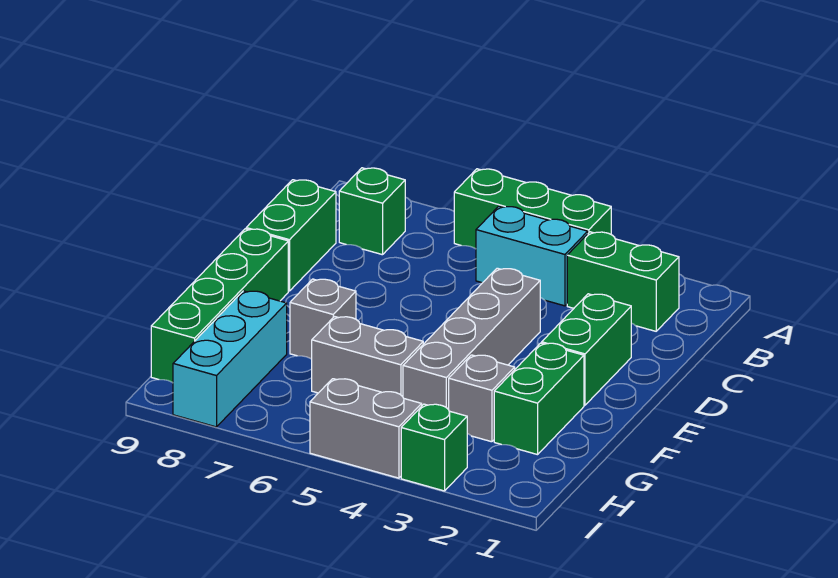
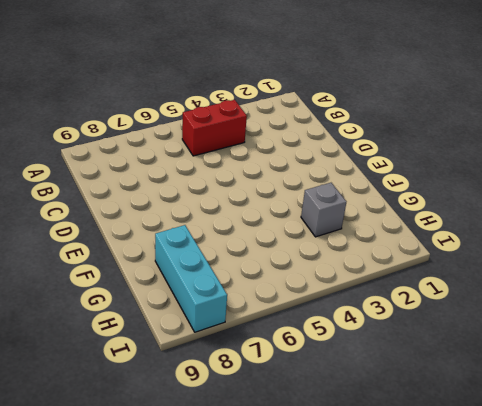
red 1x2 brick [182,100,247,156] -> cyan 1x2 brick [476,206,588,306]
none -> green 1x3 brick [454,169,611,249]
none -> green 1x2 brick [567,232,679,331]
none -> green 1x1 brick [339,168,405,255]

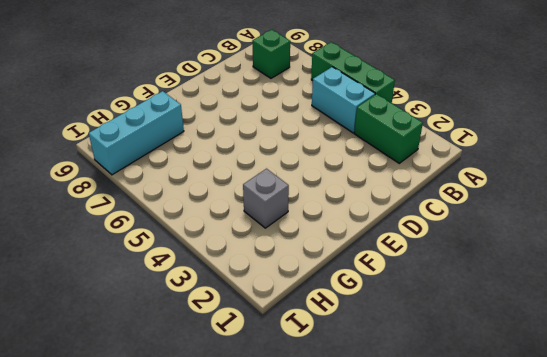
none -> green 1x2 brick [246,180,336,291]
none -> green 1x2 brick [542,294,631,405]
none -> grey 1x4 brick [403,268,540,410]

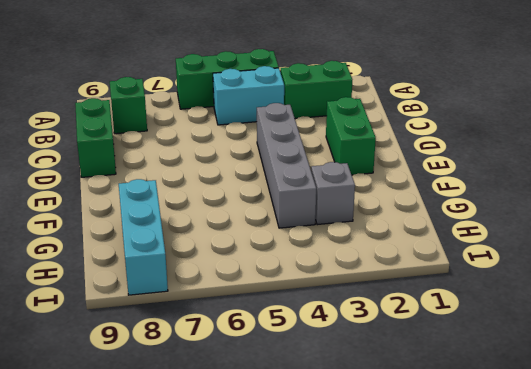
none -> green 1x4 brick [151,229,288,383]
none -> green 1x2 brick [494,343,584,455]
none -> grey 1x1 brick [290,279,356,359]

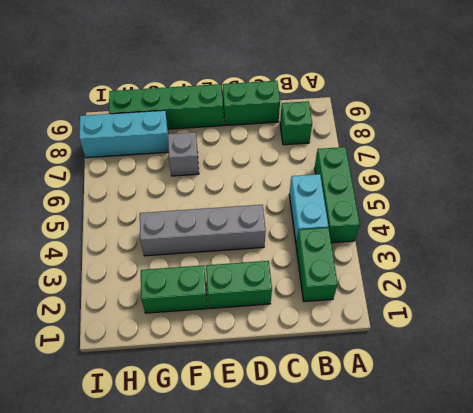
none -> grey 1x1 brick [449,355,515,442]
none -> grey 1x2 brick [312,317,423,396]
none -> green 1x1 brick [401,404,467,491]

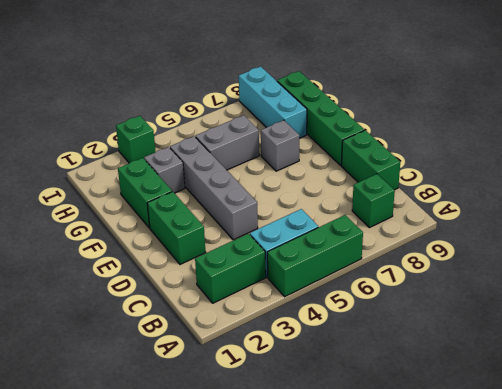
none -> grey 1x2 brick [310,379,422,478]

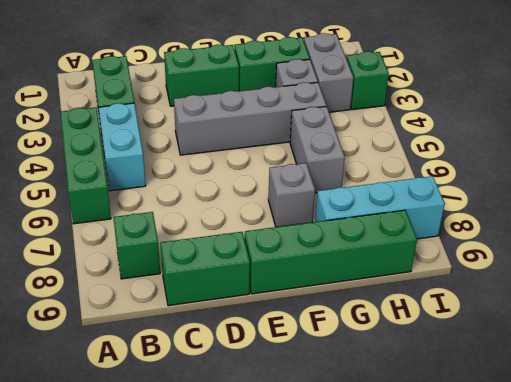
grey 1x2 brick [304,33,354,112] -> grey 1x2 brick moved to [310,379,422,478]

